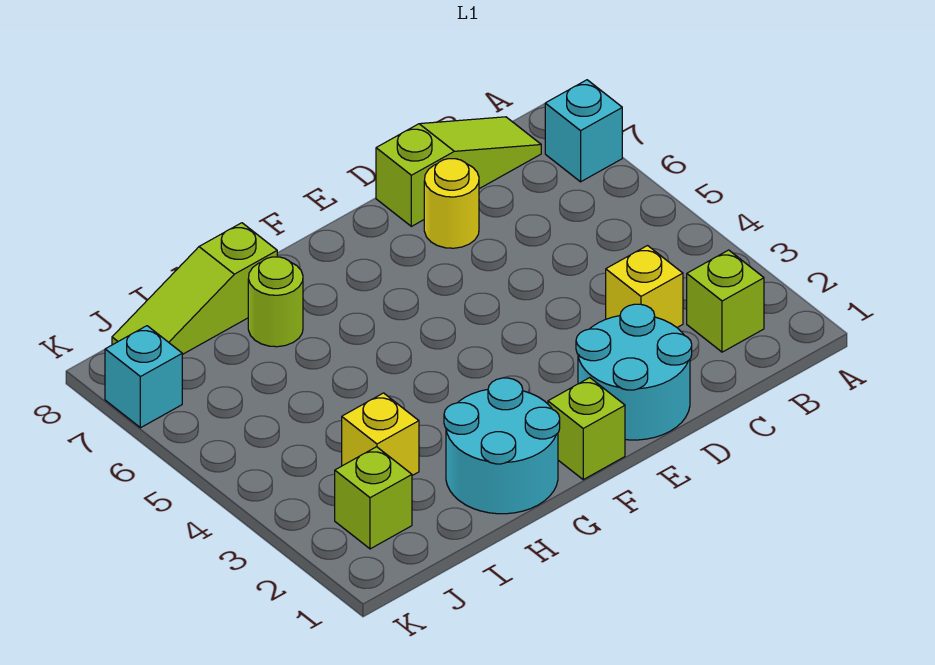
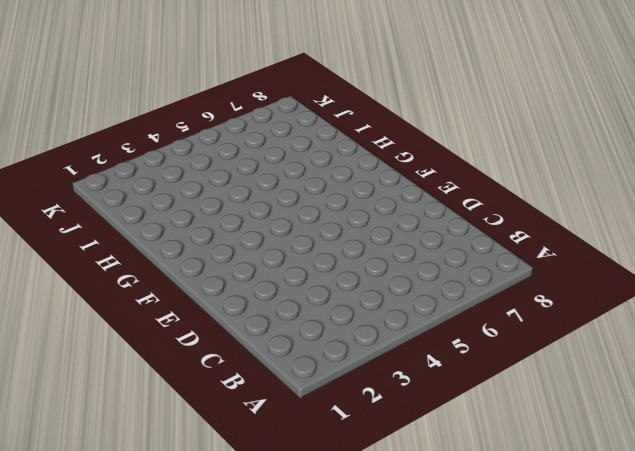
none -> cyan 1x1 brick [545,80,622,182]
none -> lime 1x1 brick [687,250,764,352]
none -> lime 1x3 slope [376,117,541,226]

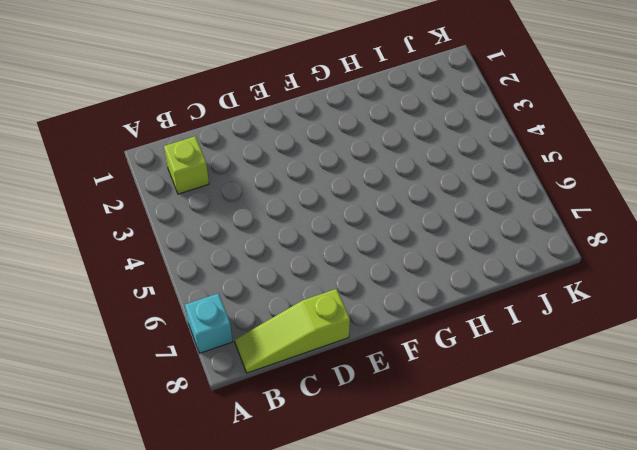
none -> yellow 1x1 brick [606,246,683,327]
none -> cyan 2x2 round brick [576,304,692,440]
none -> yellow 1x1 round brick [424,159,479,248]

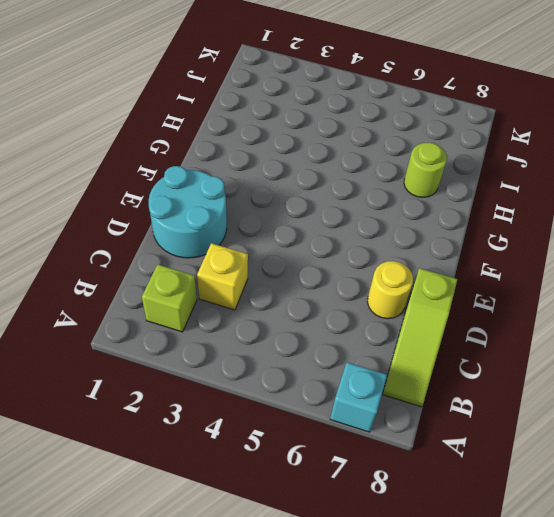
none -> lime 1x1 brick [548,378,625,480]
none -> cyan 2x2 round brick [444,378,560,514]
none -> lime 1x3 slope [112,223,277,355]

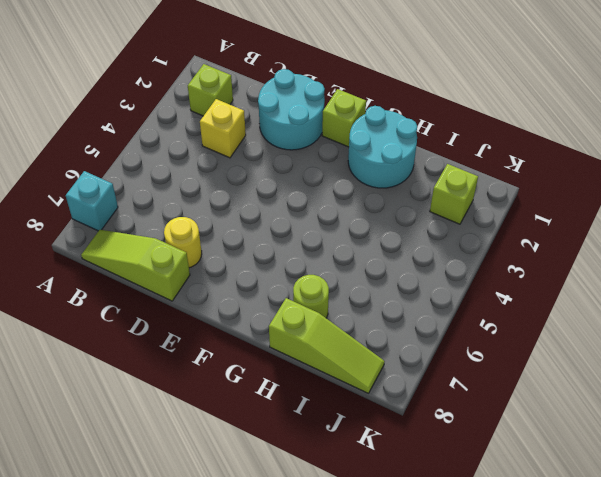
none -> yellow 1x1 brick [342,393,419,475]
none -> cyan 1x1 brick [105,326,182,428]

